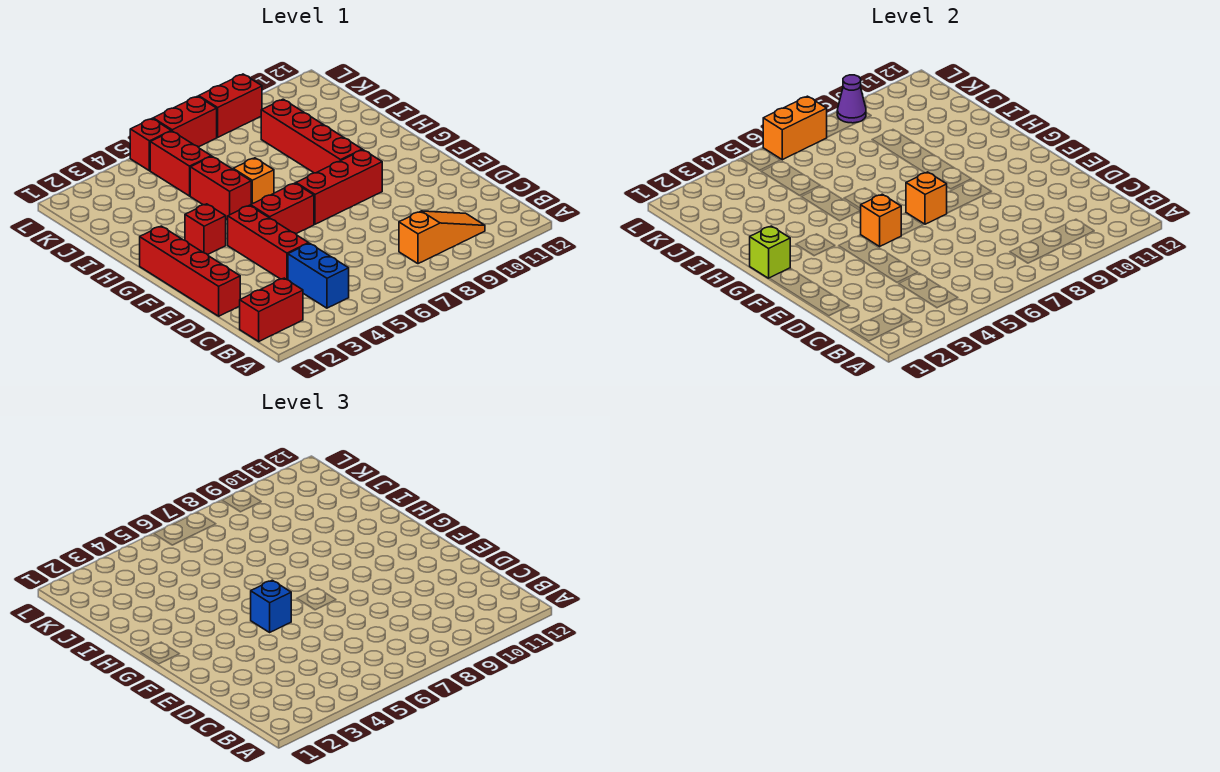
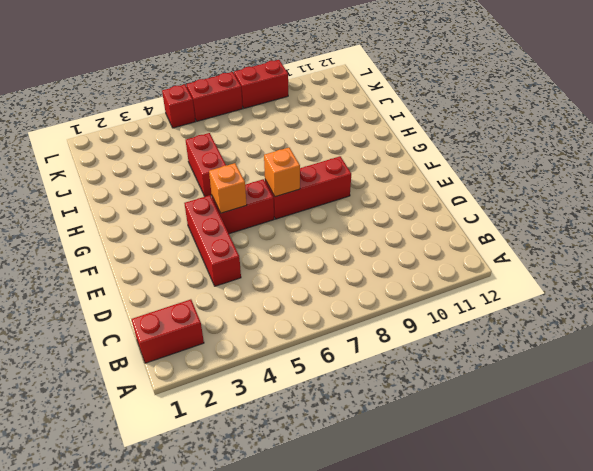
none -> blue 1x2 brick [288,243,349,308]
none -> orange 1x3 slope [399,211,485,264]
none -> red 1x4 brick [140,226,240,316]

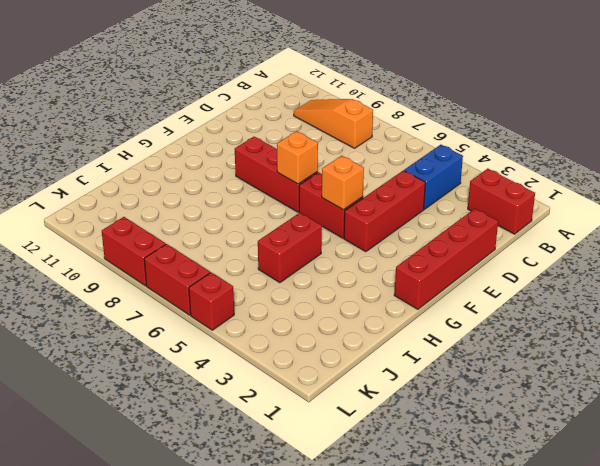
none -> red 1x1 brick [185,204,226,255]
none -> red 1x4 brick [261,99,362,173]
none -> orange 1x1 brick [233,158,274,204]

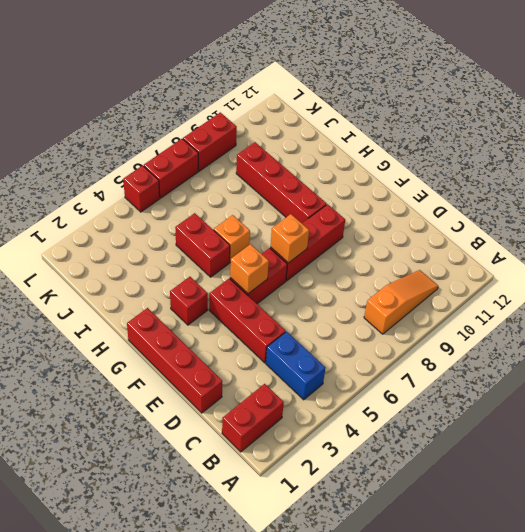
none -> red 1x2 brick [150,131,211,196]
none -> lime 1x1 brick [750,226,790,278]
none -> orange 1x2 brick [763,96,827,160]

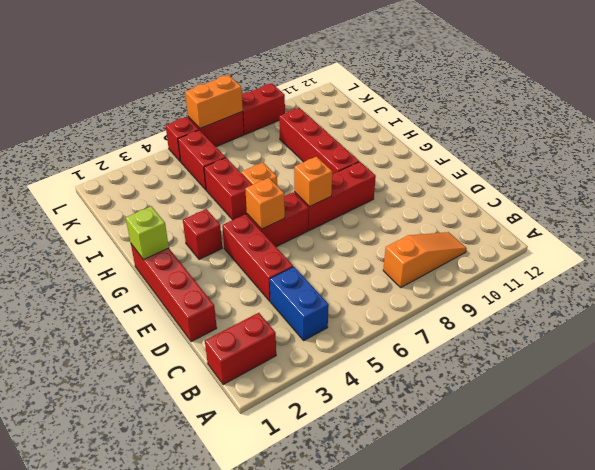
none -> purple 1x1 cone [837,75,866,123]
none -> blue 1x1 brick [251,580,291,632]

